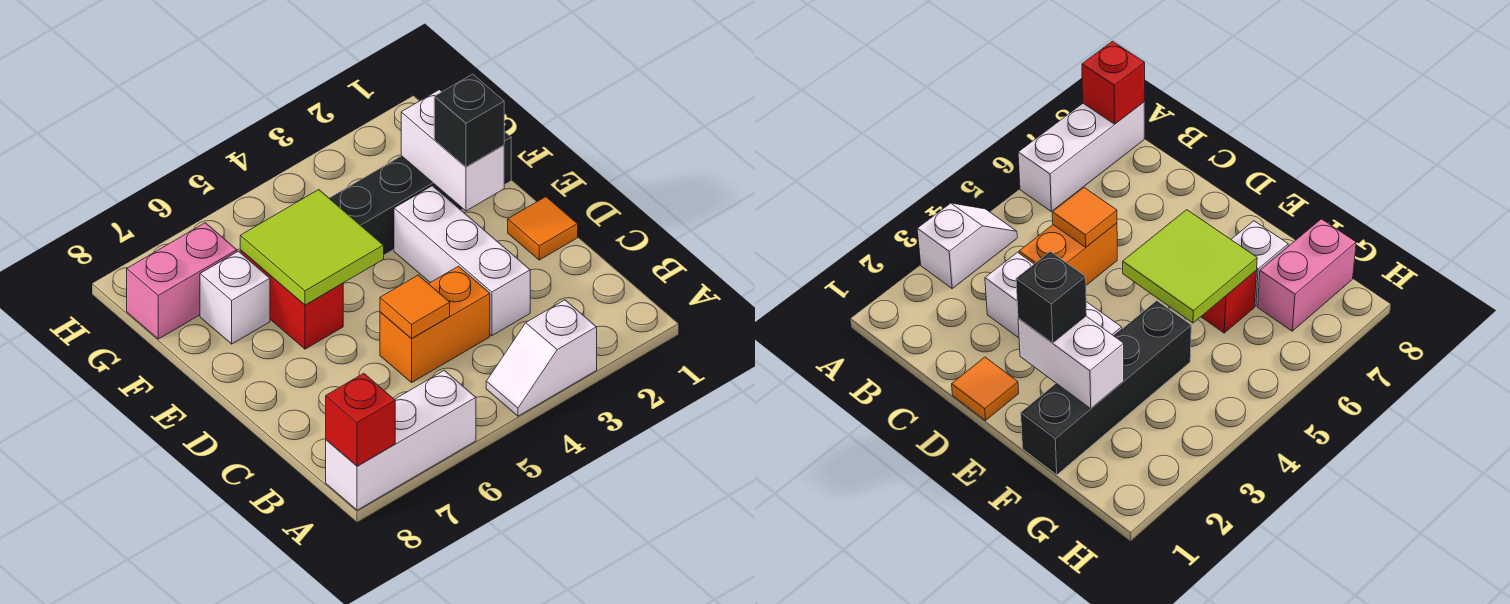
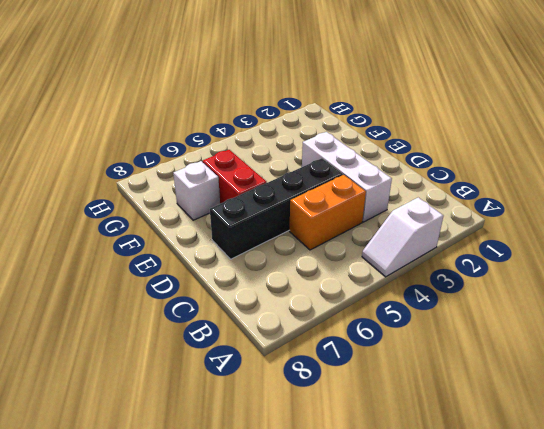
black 1x4 brick [210,158,343,259] -> black 1x4 brick moved to [329,131,511,255]
none -> white 1x3 brick [326,370,476,510]
none -> orange 1x1 tile [508,197,578,260]
none -> pink 1x2 brick [127,223,237,339]

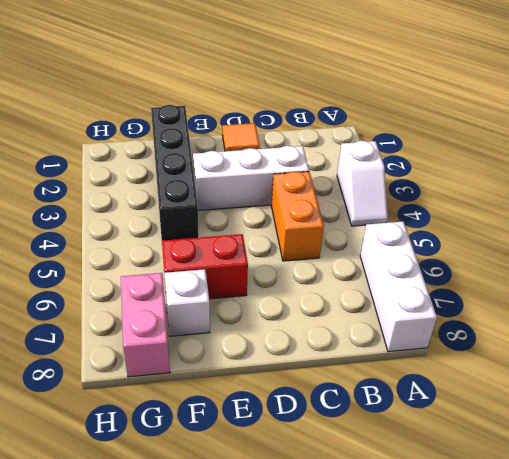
none -> red 1x1 brick [326,373,395,466]
none -> orange 1x1 tile [380,275,450,338]
none -> white 1x2 brick [401,90,504,211]

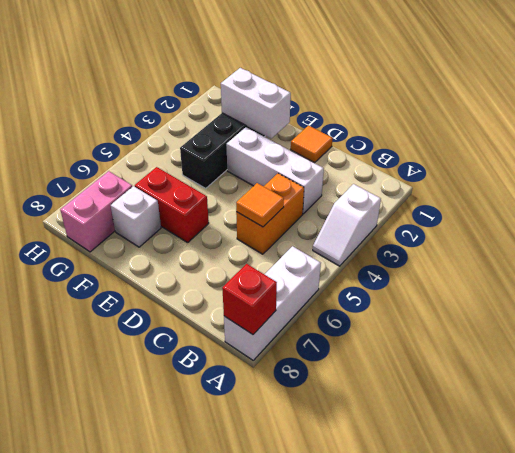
none -> lime 2x2 tile [240,190,384,305]
none -> black 1x1 brick [434,74,504,167]

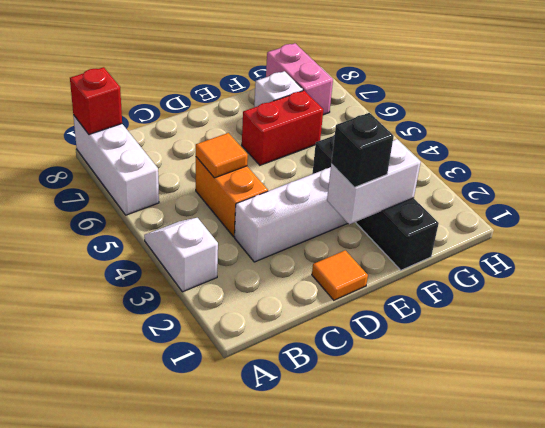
none -> lime 2x2 tile [240,190,384,305]

